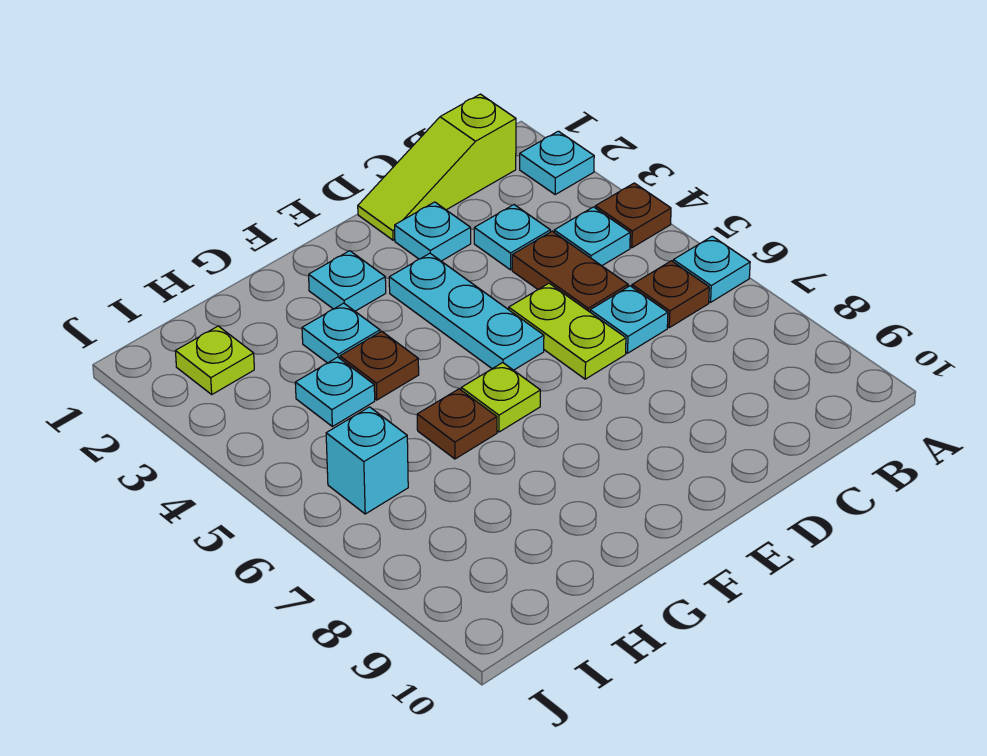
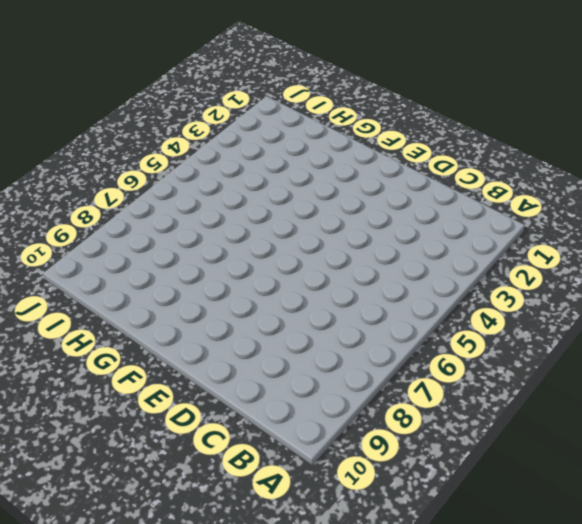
none -> cyan 1x1 plate [520,131,594,194]
none -> brown 1x1 plate [595,183,671,248]
none -> cyan 1x1 plate [673,236,750,302]

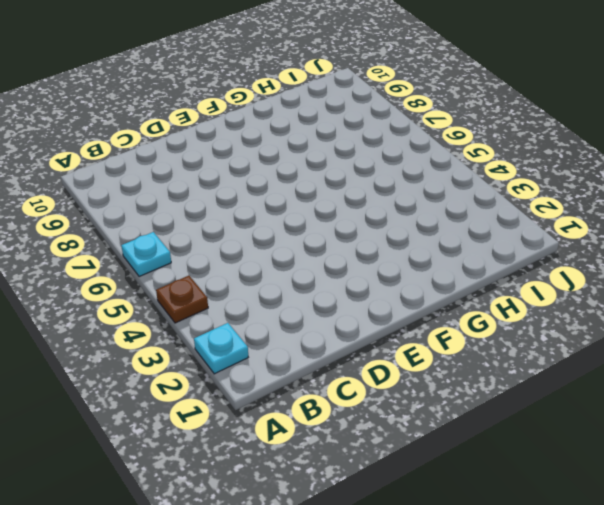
none -> lime 1x3 slope [358,94,516,240]
none -> cyan 1x1 plate [554,207,630,266]
none -> brown 1x1 plate [632,261,709,328]

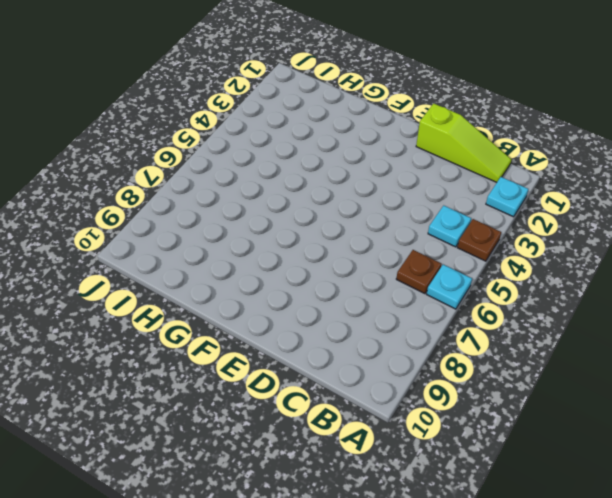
lime 1x3 slope [416,103,512,182] -> lime 1x3 slope turned to [358,94,516,240]
none -> cyan 1x1 plate [474,205,550,270]
none -> brown 1x2 plate [512,231,628,312]
none -> cyan 1x1 plate [590,286,668,353]

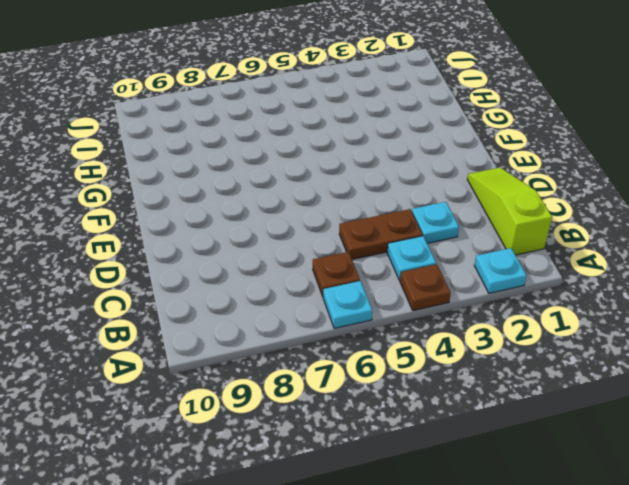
none -> cyan 1x1 plate [590,286,668,353]
none -> cyan 1x1 plate [395,202,471,261]
none -> lime 1x2 plate [509,283,626,379]

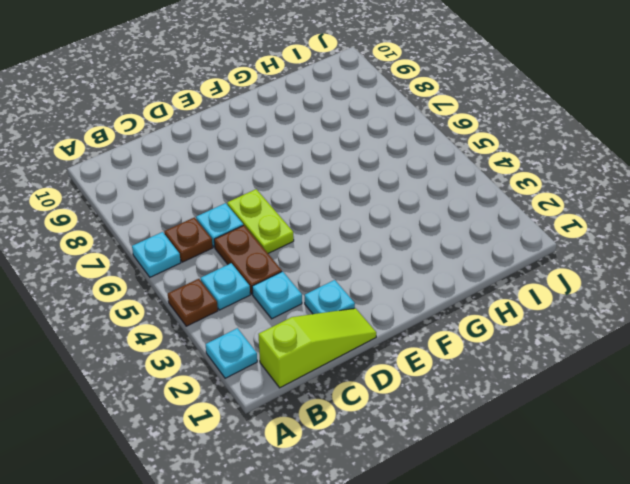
none -> cyan 1x3 plate [389,253,544,370]
none -> cyan 1x1 plate [309,251,386,311]
none -> lime 1x1 plate [461,363,540,432]

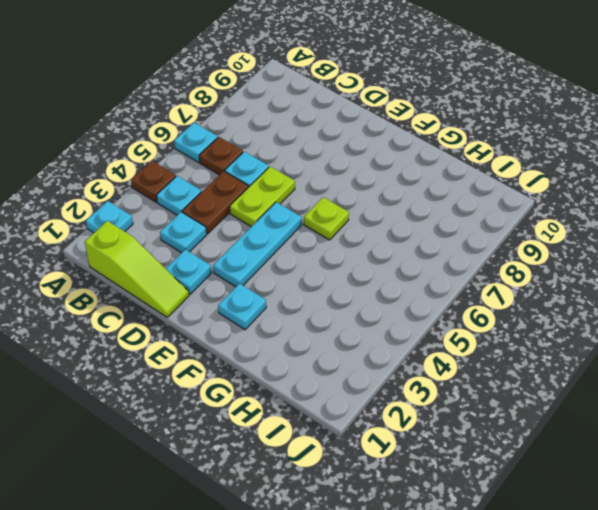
none -> cyan 1x1 plate [302,303,380,363]
none -> brown 1x1 plate [340,331,419,400]
none -> brown 1x1 plate [417,389,497,459]

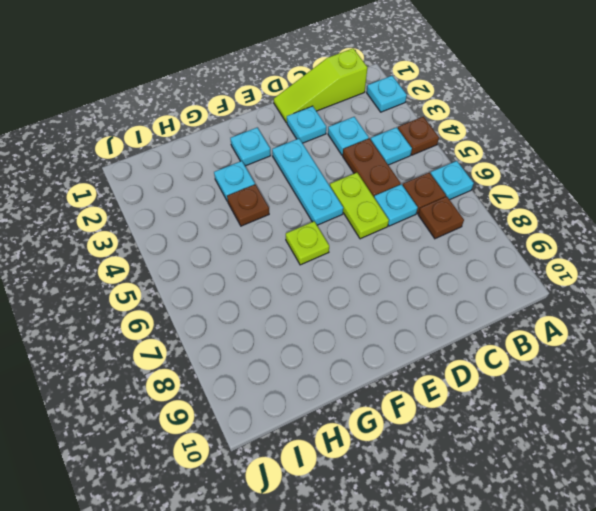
brown 1x1 plate [418,196,464,239] -> brown 1x1 plate moved to [417,389,497,459]
none -> cyan 1x1 plate [295,357,375,427]
none -> lime 1x1 plate [175,326,254,394]
none -> cyan 1x1 brick [326,407,408,514]

